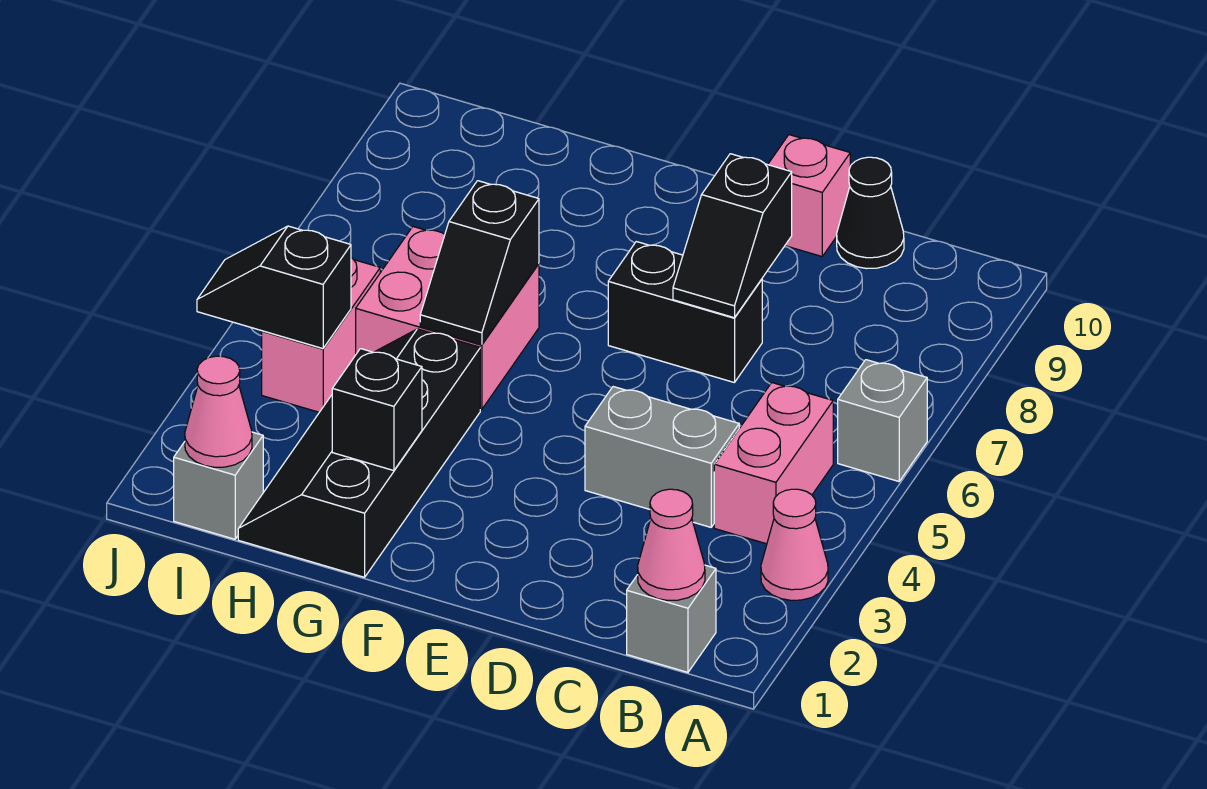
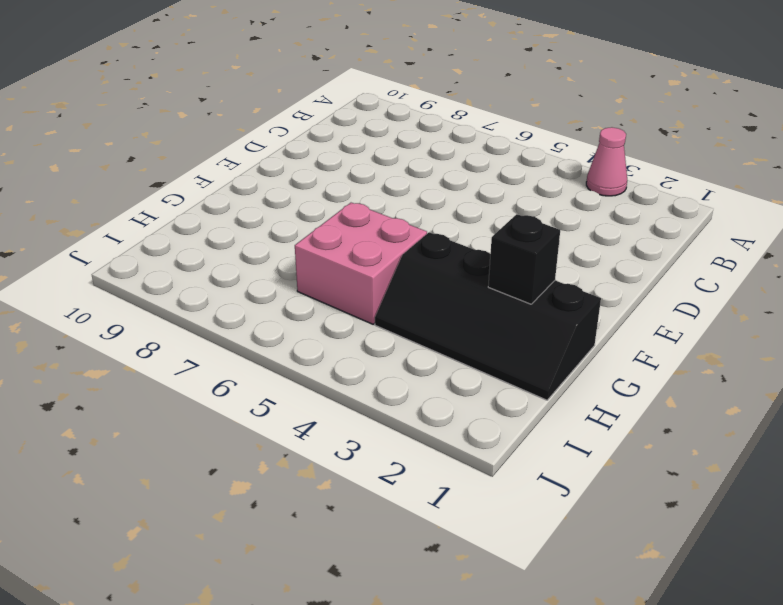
none -> grey 1x1 brick [838,360,927,481]
none -> grey 1x1 brick [627,565,716,672]
none -> pink 1x2 brick [714,383,833,544]

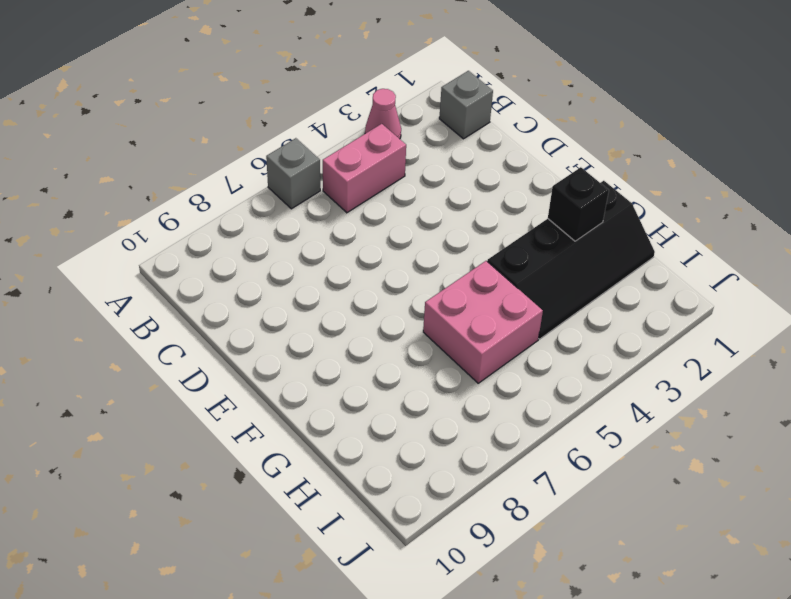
none -> grey 1x2 brick [585,387,739,527]
none -> black 1x1 cone [837,157,904,269]
none -> black 1x2 brick [608,242,762,383]

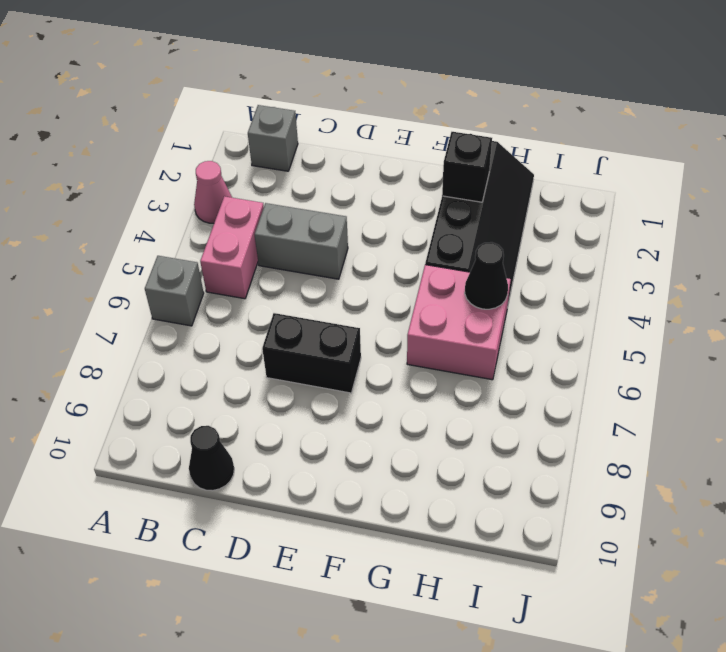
black 1x1 cone [465,242,508,309] -> none
none -> pink 1x1 brick [768,135,850,256]
none -> grey 1x1 brick [174,432,263,539]
none -> pink 1x2 brick [262,258,380,412]

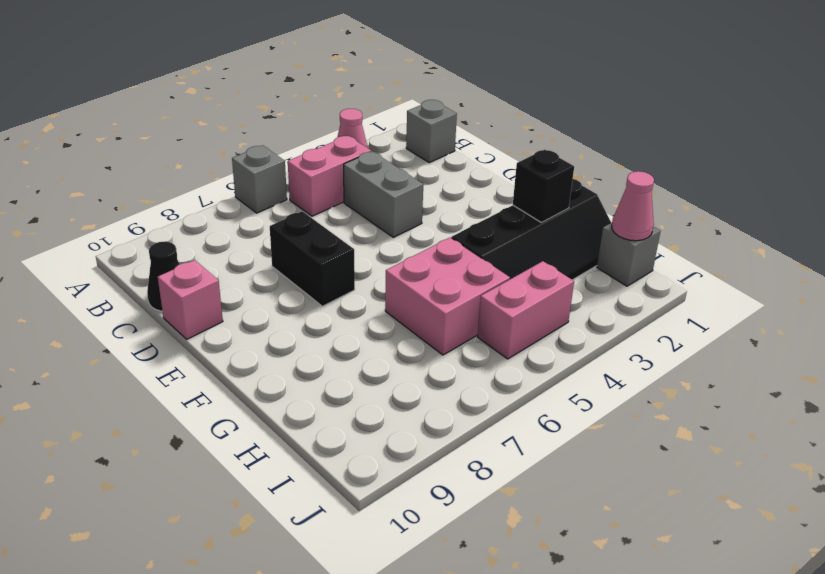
none -> pink 1x1 cone [638,489,705,601]
none -> black 1x2 slope [673,154,792,318]
none -> black 1x2 slope [420,181,539,345]

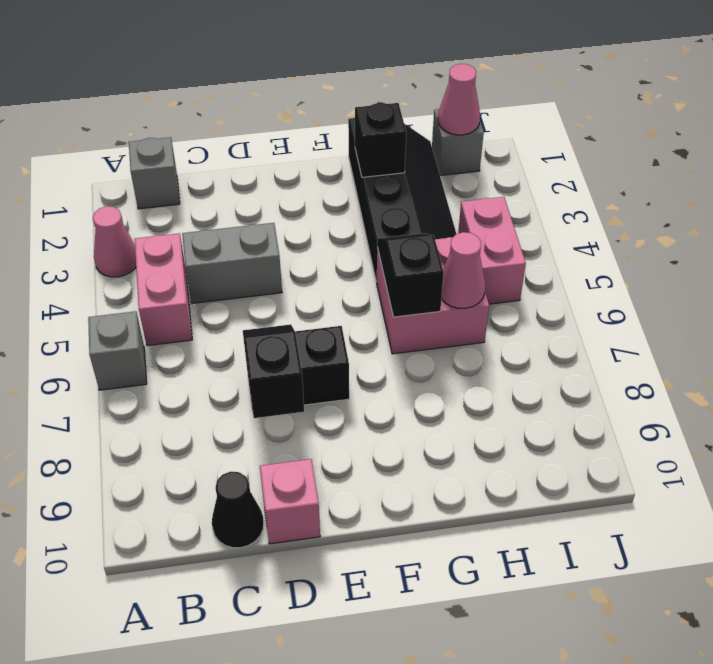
pink 1x1 cone [441,232,485,308] -> pink 1x1 cone moved to [638,489,705,601]
none -> black 1x2 slope [197,226,351,349]

